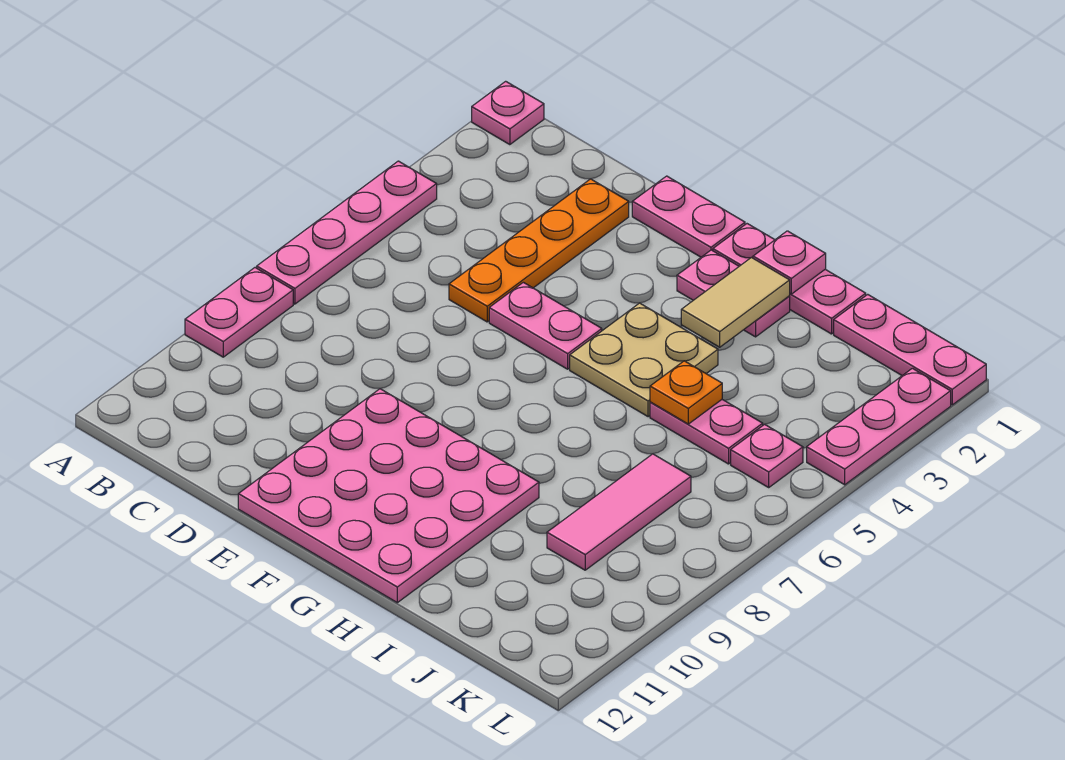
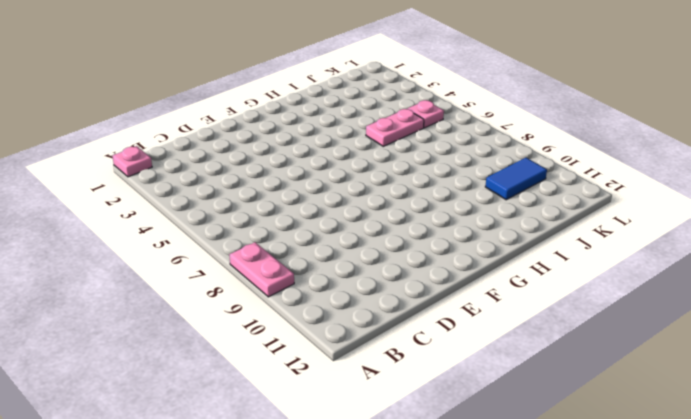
blue 1x2 tile [485,158,547,200] -> none
none -> pink 1x4 plate [257,161,437,304]
none -> orange 1x4 plate [449,179,629,322]
none -> pink 1x2 plate [632,176,745,257]

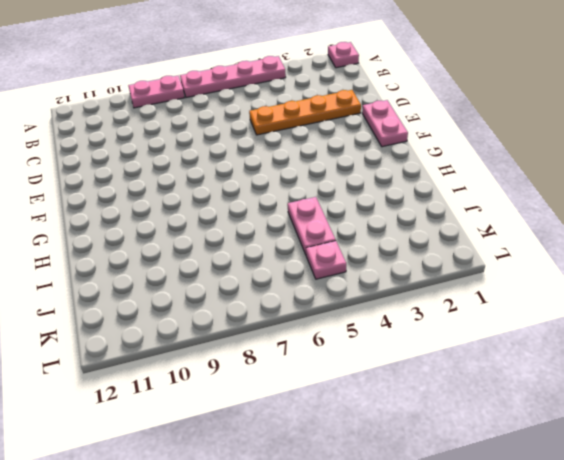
none -> pink 1x2 plate [489,282,602,369]
none -> pink 4x4 plate [238,389,539,603]
none -> pink 1x3 plate [713,224,866,334]

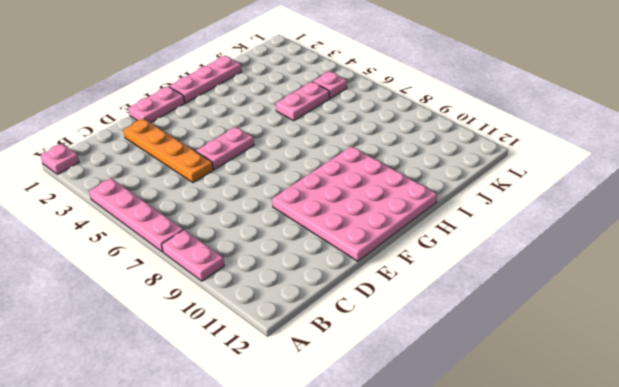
none -> pink 1x2 plate [677,250,790,337]
none -> tan 2x2 plate [570,303,718,417]
none -> pink 1x3 plate [834,294,986,405]

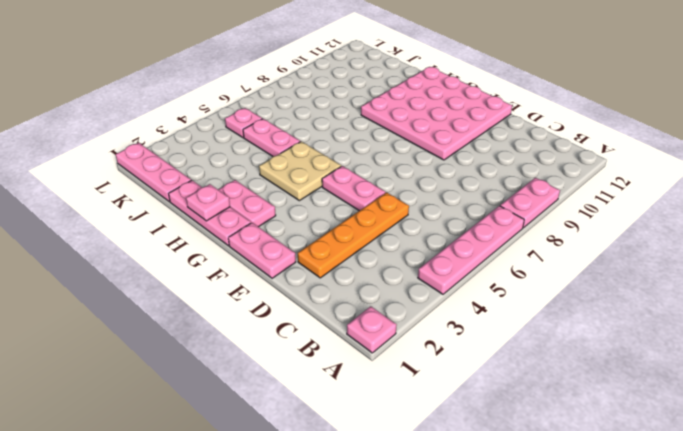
none -> pink 1x3 tile [547,454,691,570]
none -> pink 1x3 plate [807,368,951,485]
none -> tan 1x2 tile [681,258,790,347]

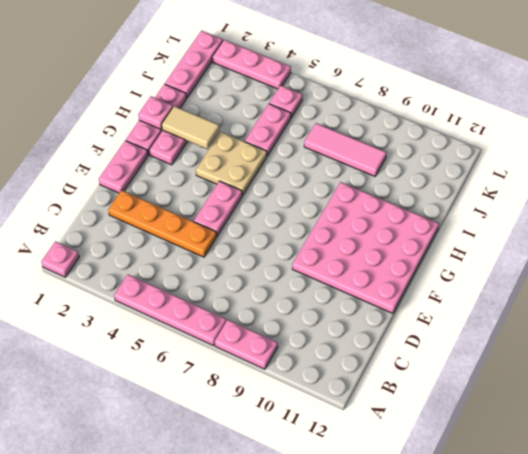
none -> orange 1x1 plate [650,361,722,424]

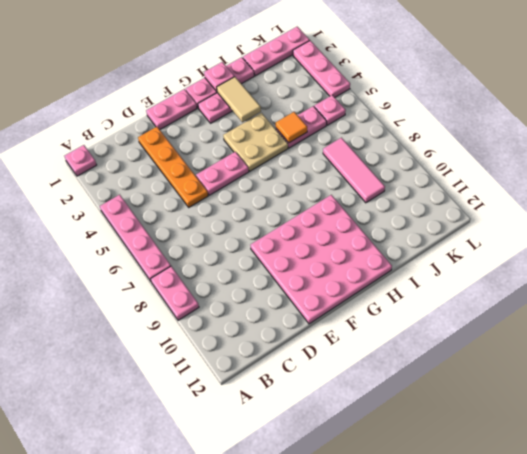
orange 1x1 tile [276,112,307,143] -> orange 1x1 plate [650,361,722,424]

